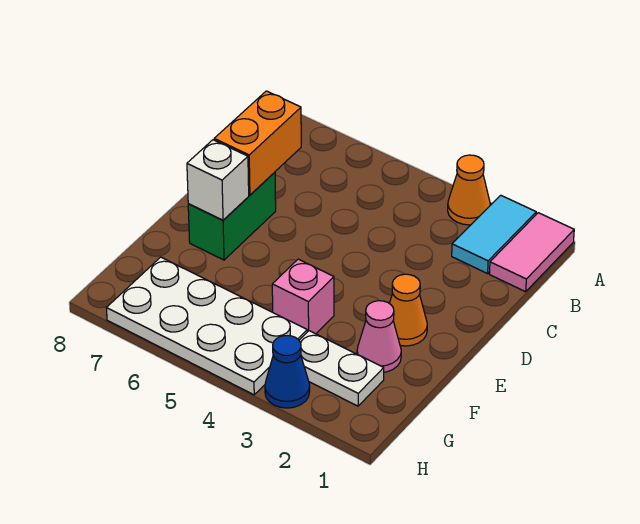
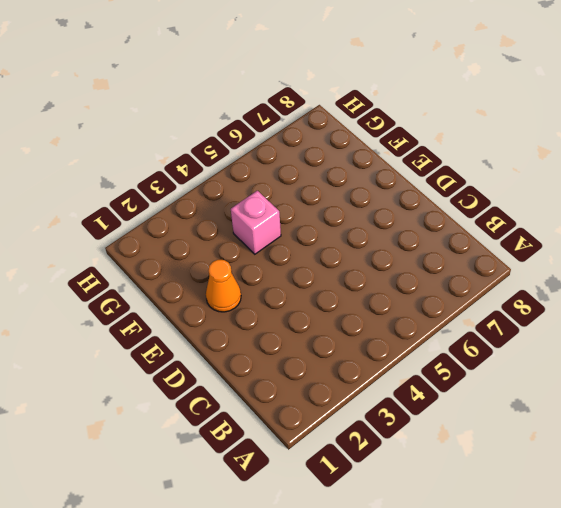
none -> pink 1x2 tile [489,213,574,292]
none -> cyan 1x2 tile [452,195,536,274]
none -> orange 1x1 cone [448,155,490,225]

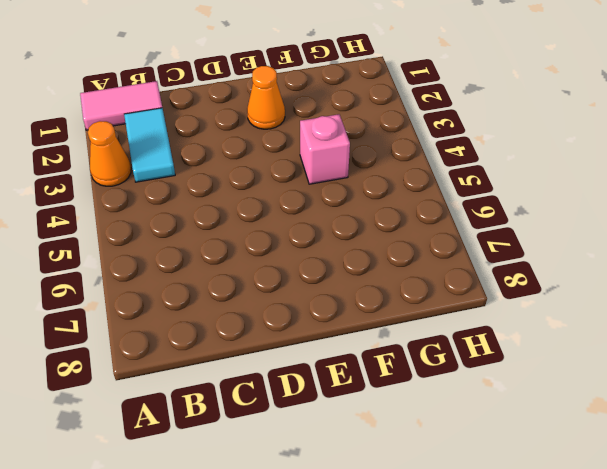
cyan 1x2 tile [124,108,175,182] -> cyan 1x2 tile turned to [452,195,536,274]
none -> green 1x2 brick [188,172,276,260]
none -> pink 1x1 cone [357,301,401,372]
none -> white 1x2 plate [299,331,384,406]

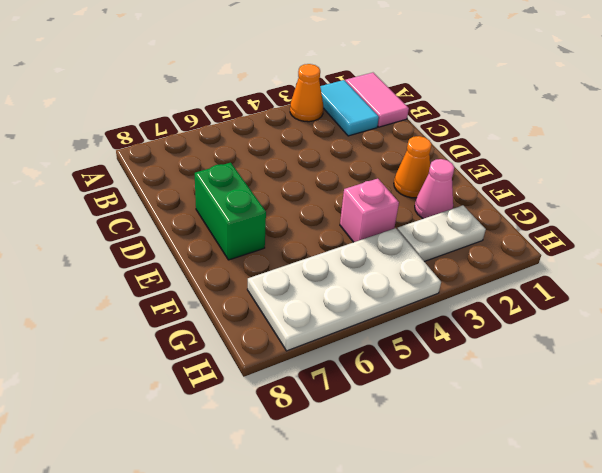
none -> blue 1x1 cone [265,336,310,408]
none -> orange 1x2 brick [214,91,301,195]
none -> white 1x1 brick [187,140,249,220]

